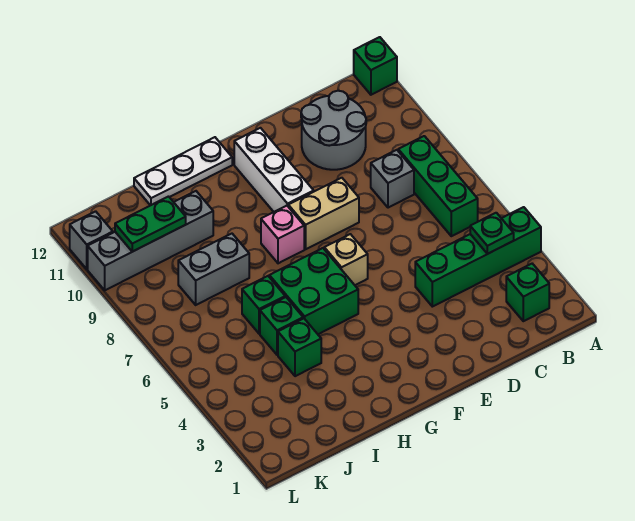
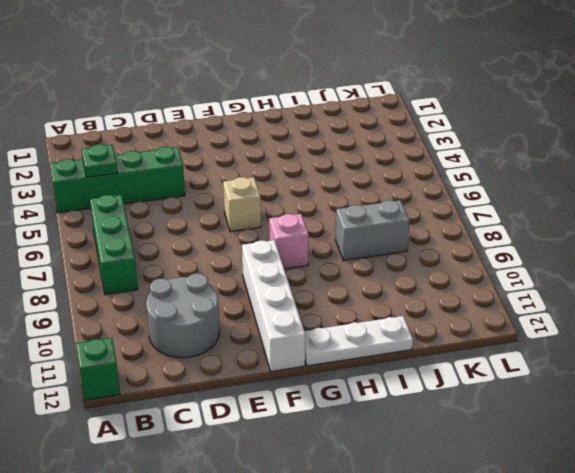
white 1x4 brick [242,240,305,371] -> white 1x3 brick [234,128,314,212]
none -> green 1x1 brick [506,264,549,321]
none -> grey 1x1 brick [371,150,414,208]
none -> tan 1x2 brick [288,178,359,249]

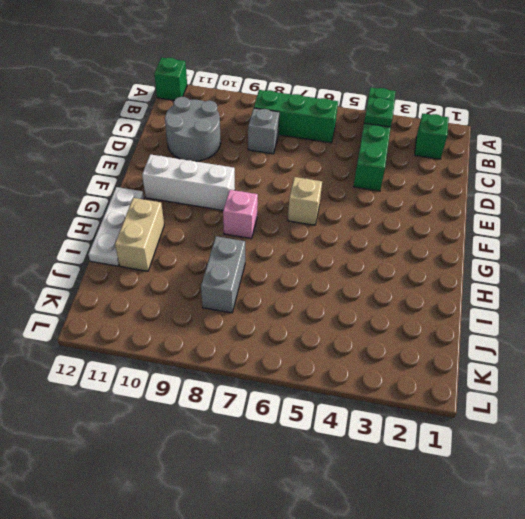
tan 1x2 brick [115,198,164,271] -> tan 1x2 brick moved to [288,178,359,249]
none -> green 2x2 brick [269,248,358,334]
none -> green 1x1 brick [278,318,321,376]
none -> green 1x1 brick [260,297,303,355]

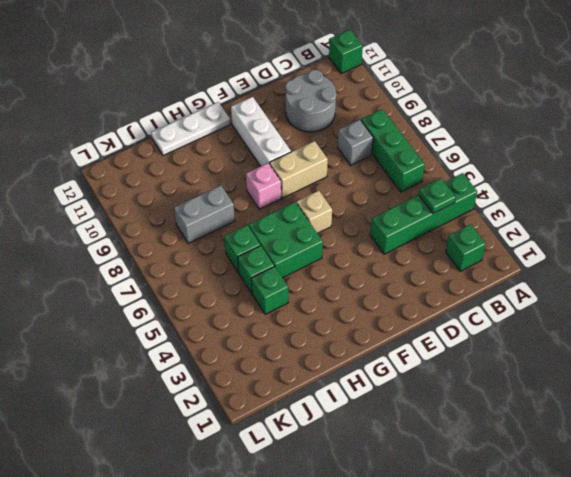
none -> grey 1x4 brick [88,191,213,290]
none -> grey 1x1 brick [70,211,113,269]
none -> green 1x2 plate [115,197,186,252]

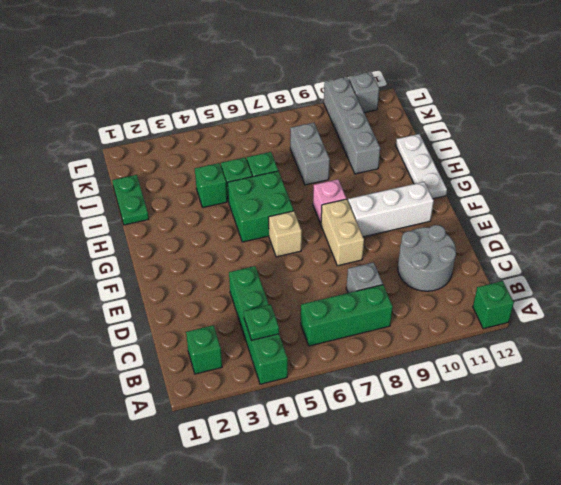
green 1x2 plate [112,175,149,225] -> green 1x2 plate moved to [115,197,186,252]

